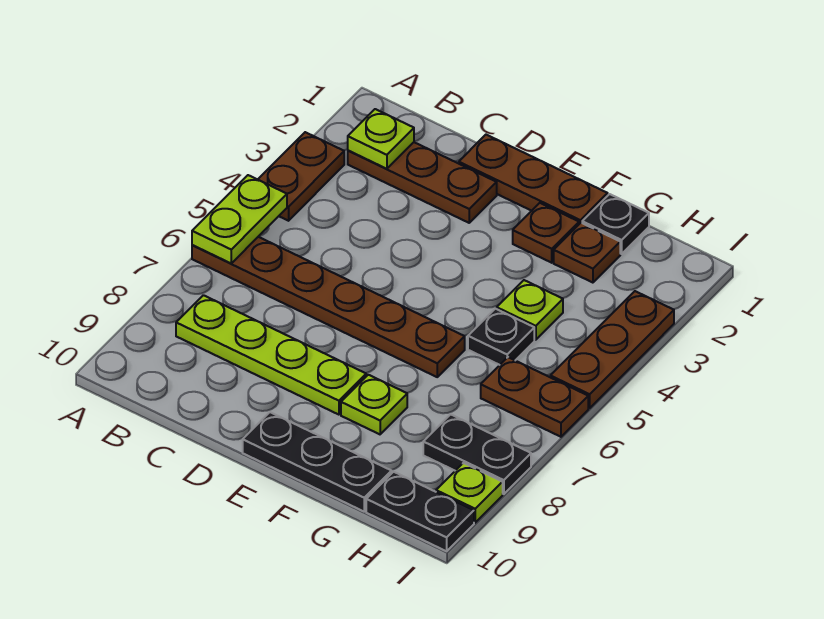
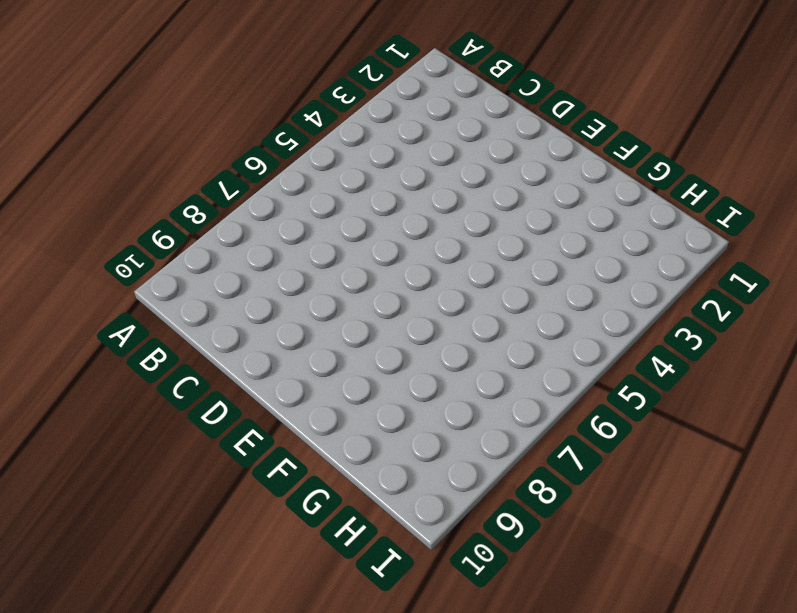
none -> brown 1x2 plate [258,132,344,221]
none -> brown 1x6 plate [192,237,465,377]
none -> brown 1x3 plate [348,142,497,223]

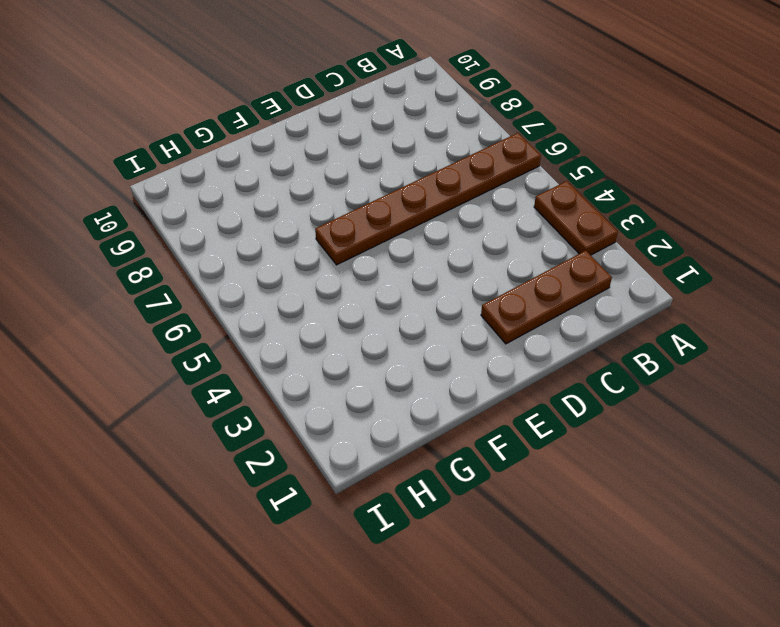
none -> lime 1x4 plate [176,295,366,415]
none -> brown 1x3 plate [459,135,608,224]
none -> black 1x3 plate [243,412,392,511]

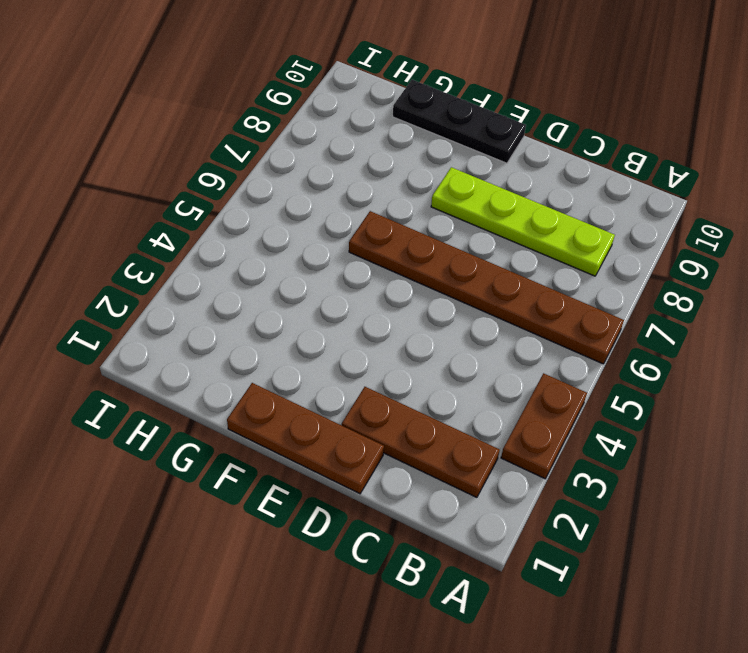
none -> brown 1x1 plate [513,203,579,263]
none -> lime 1x1 plate [341,375,407,434]
none -> black 1x1 plate [582,194,649,254]

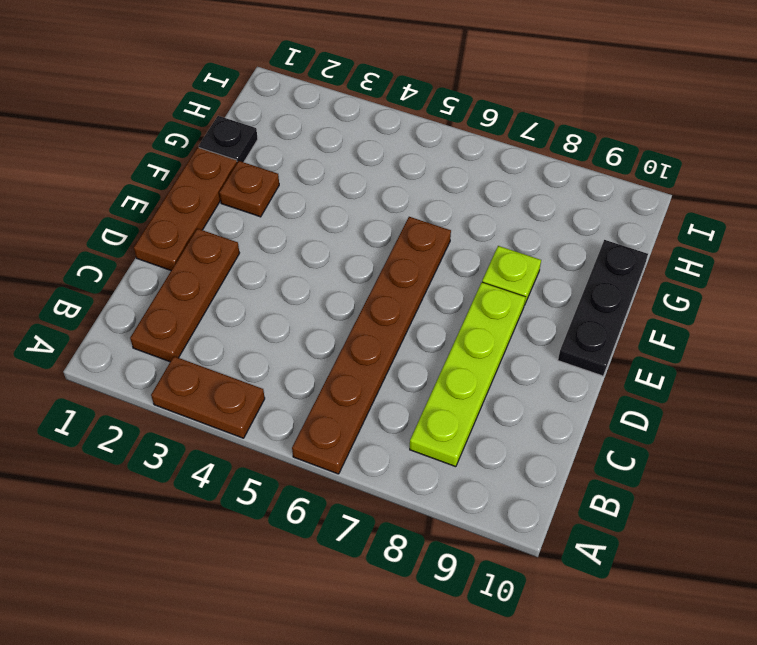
none -> brown 1x1 plate [554,223,620,283]
none -> lime 1x1 plate [497,280,563,340]
none -> black 1x1 plate [468,309,534,365]

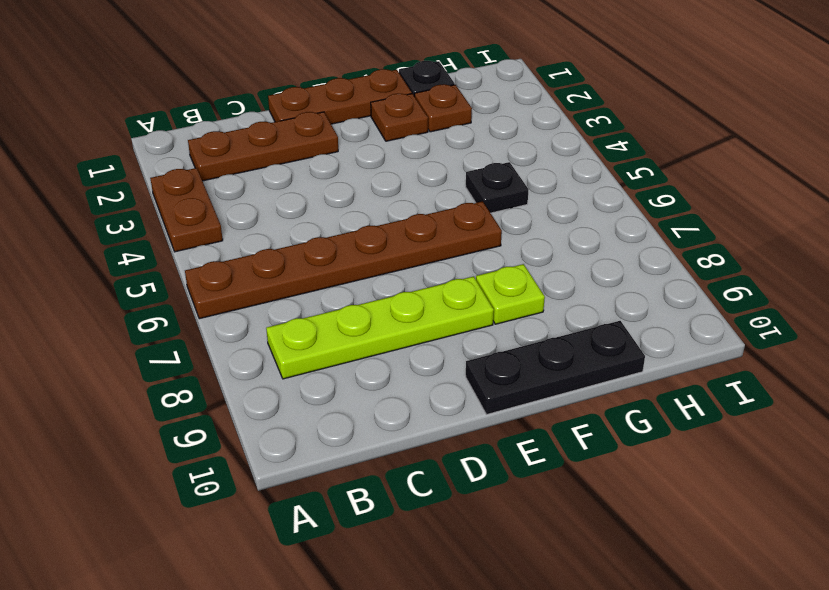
none -> lime 1x1 plate [497,280,563,340]
none -> brown 1x2 plate [481,357,588,437]
none -> black 1x2 plate [423,414,531,494]

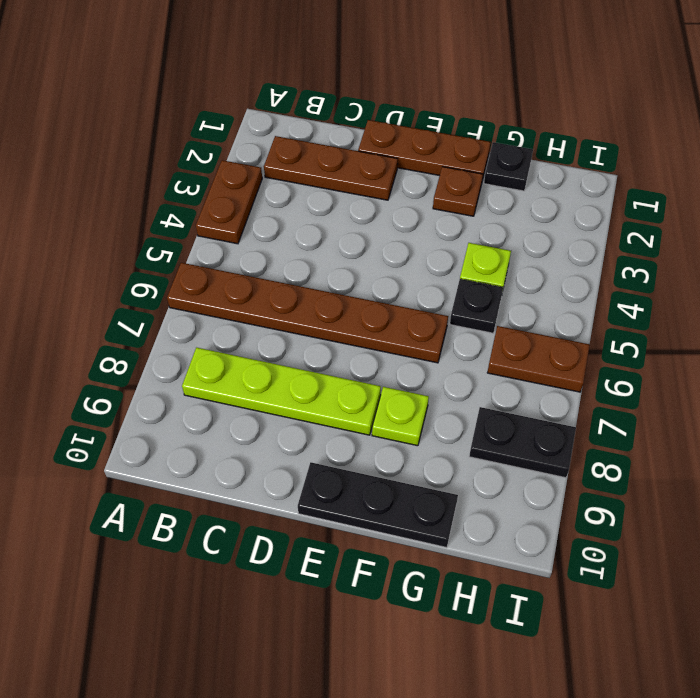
none -> brown 1x1 plate [554,223,620,283]
none -> black 1x2 plate [366,472,474,551]
none -> brown 1x3 plate [550,291,674,408]

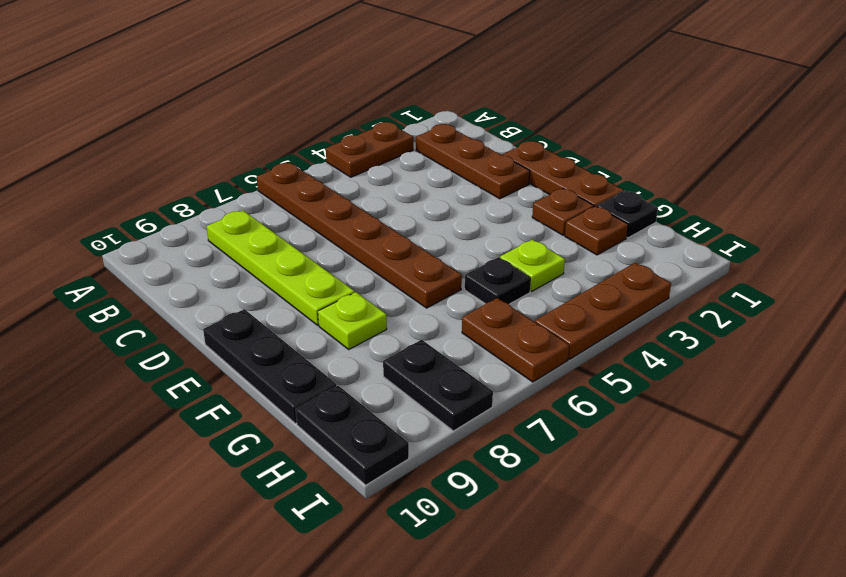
none -> lime 1x1 plate [436,463,503,523]
none -> lime 1x2 plate [192,175,287,263]
none -> lime 1x1 plate [348,109,414,169]

